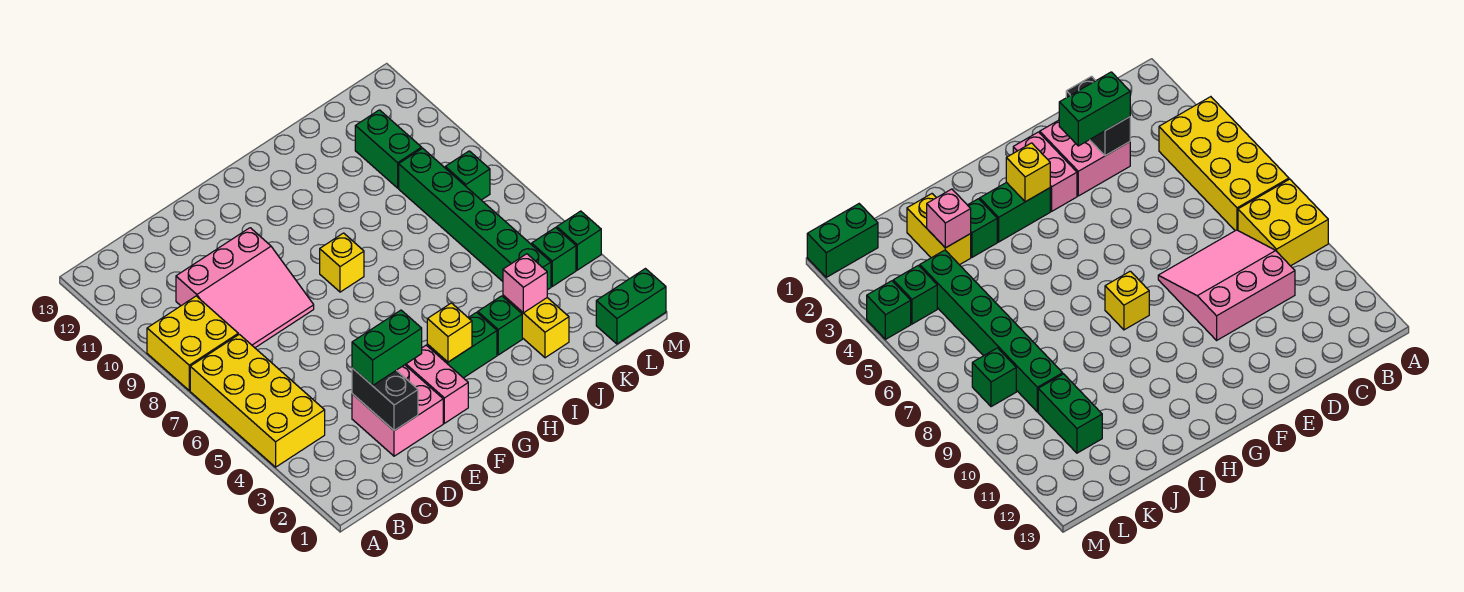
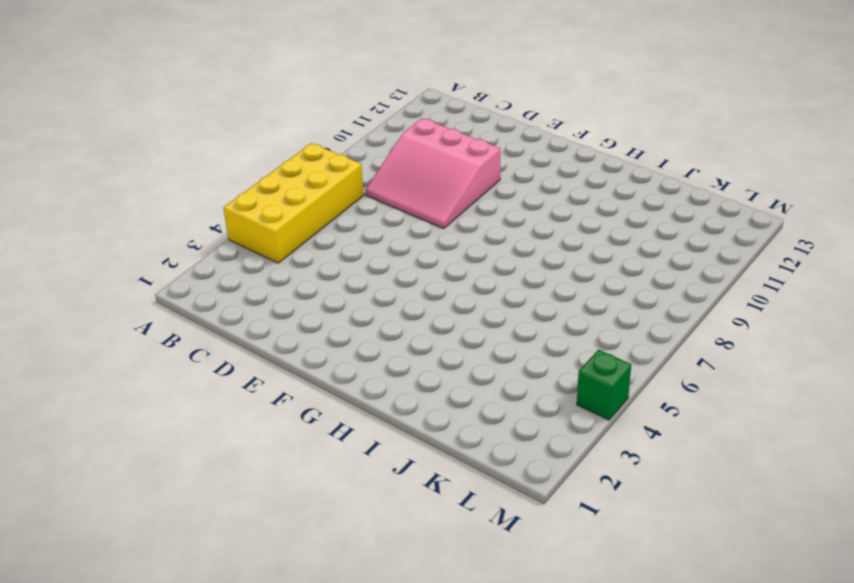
none -> yellow 2x2 brick [147,296,238,390]
none -> pink 2x2 brick [352,365,443,456]
none -> pink 1x2 brick [405,345,468,423]

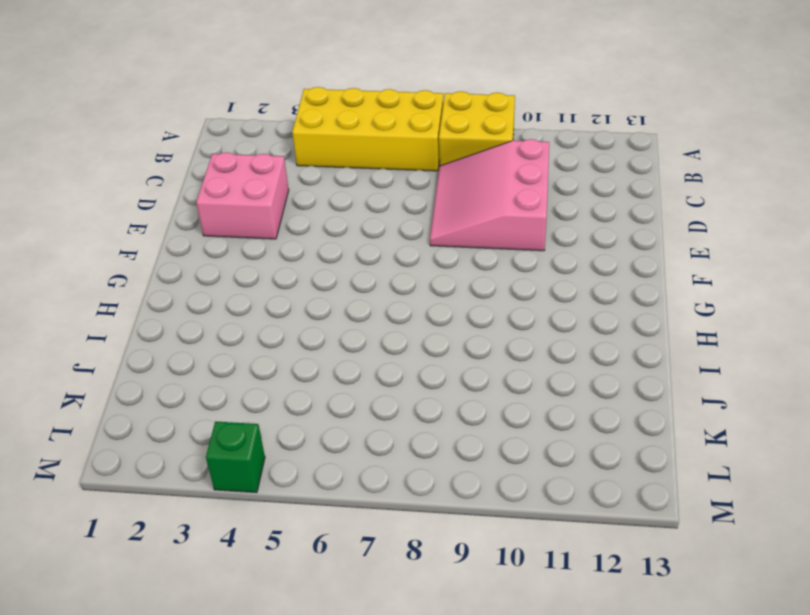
none -> pink 1x2 brick [405,345,468,423]
none -> green 1x2 brick [427,312,497,378]
none -> yellow 1x1 brick [320,233,364,292]

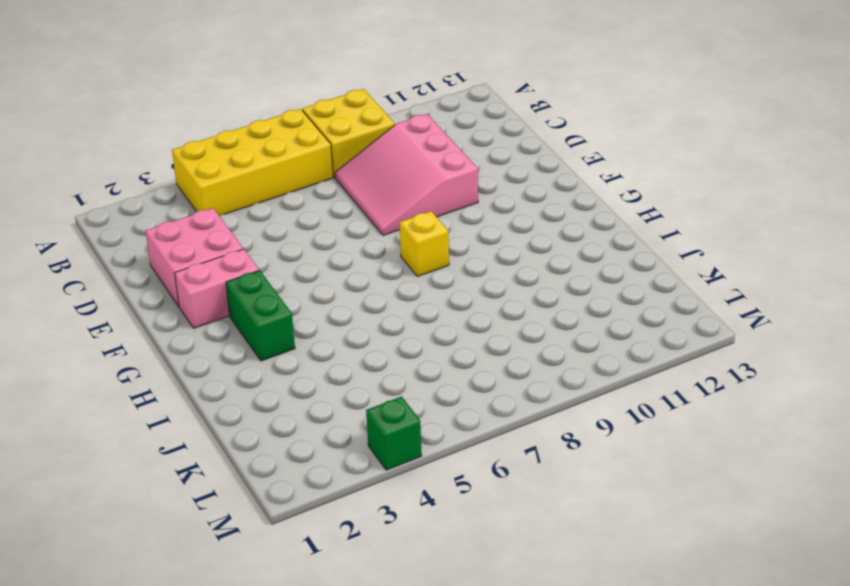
none -> green 1x1 brick [478,296,522,355]
none -> yellow 1x2 brick [503,295,569,358]
none -> green 1x6 brick [399,148,551,290]

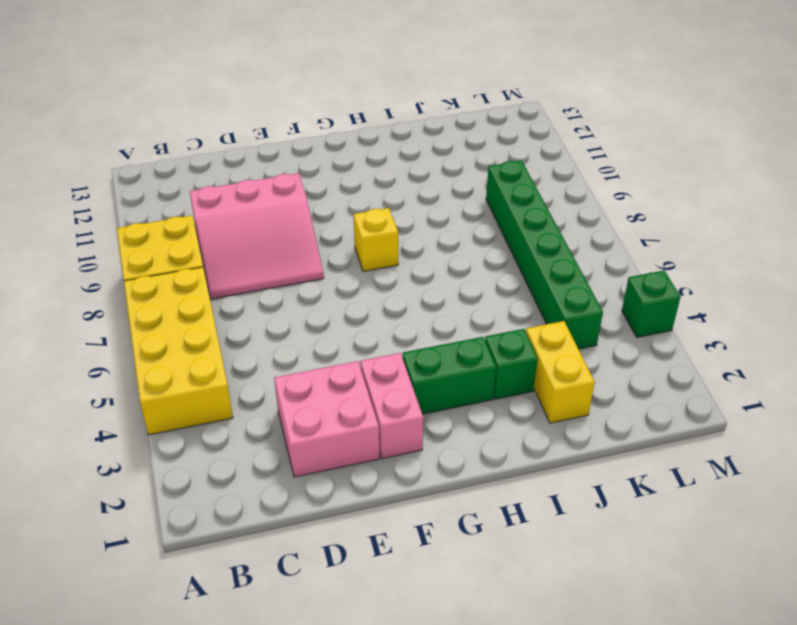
none -> green 1x2 brick [355,110,422,188]
none -> green 1x2 brick [596,269,666,344]
none -> green 1x1 brick [532,228,576,286]

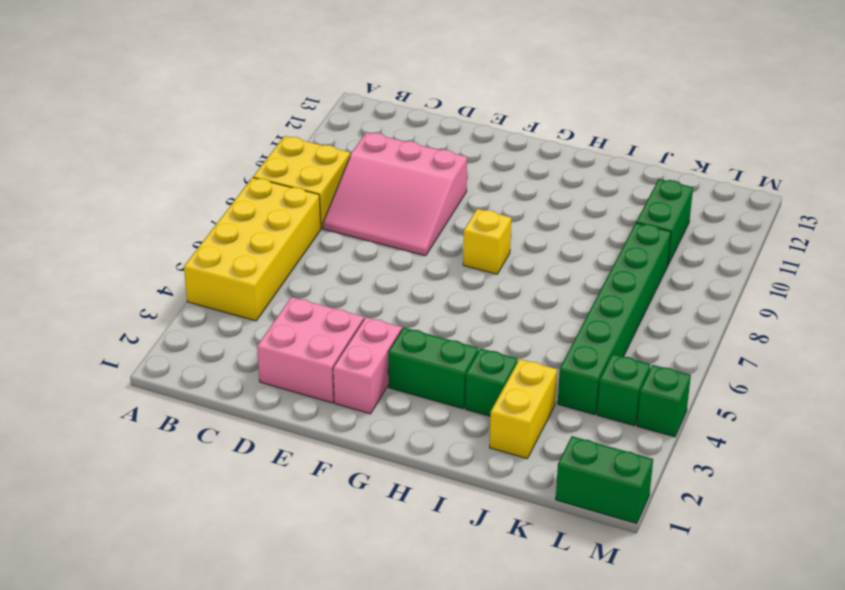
none -> green 1x1 brick [445,151,490,200]
none -> black 1x2 brick [352,368,418,431]
none -> yellow 1x1 brick [427,303,472,362]

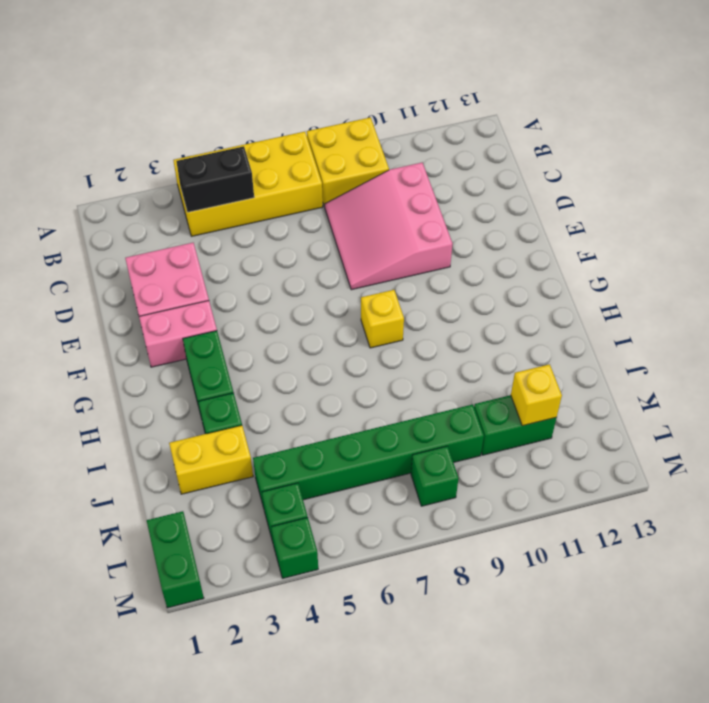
black 1x2 brick [176,146,254,212] -> black 1x2 brick moved to [352,368,418,431]
yellow 1x1 brick [511,364,562,426] -> yellow 1x1 brick moved to [427,303,472,362]
none -> pink 1x1 brick [503,254,547,313]
none -> green 1x2 brick [352,310,422,386]

